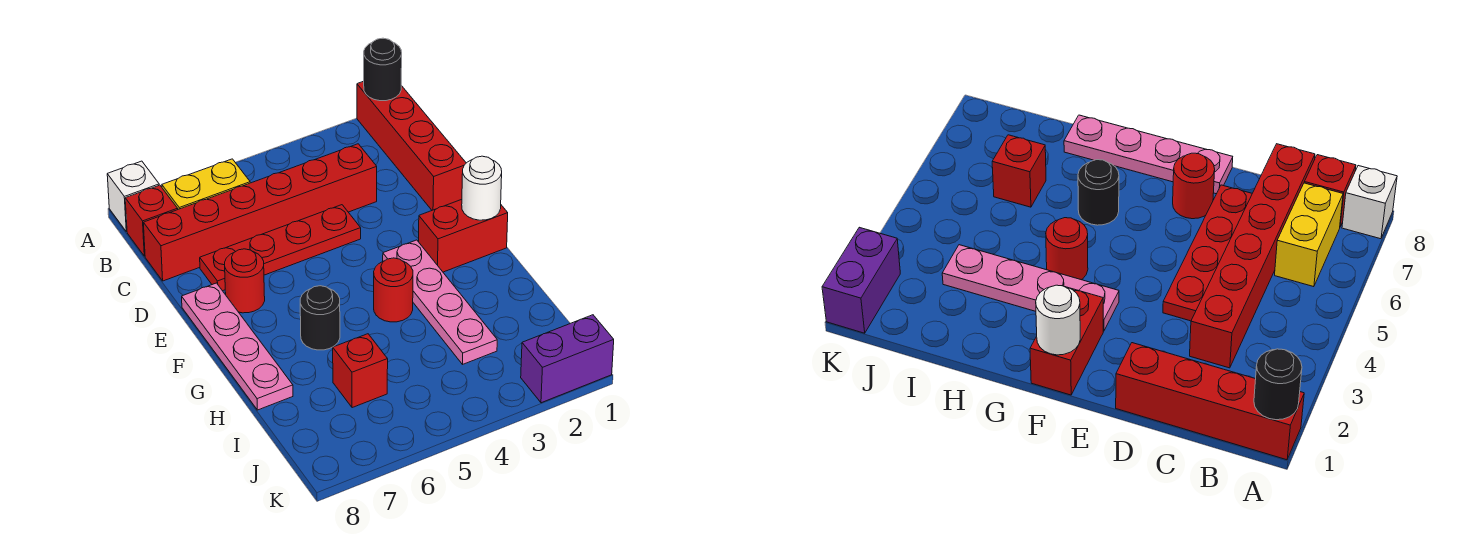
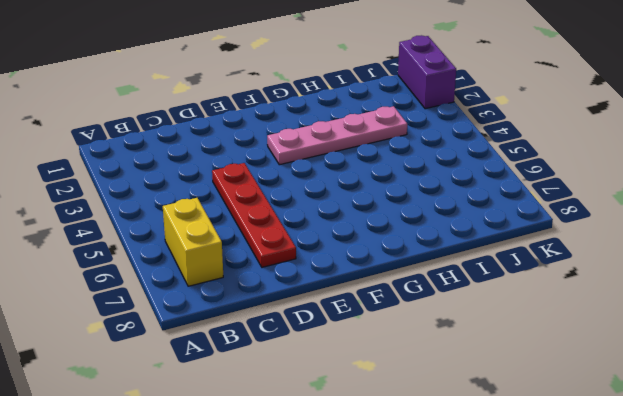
none -> red 1x4 brick [357,81,466,210]
none -> white 1x1 brick [107,161,159,232]
none -> red 1x1 brick [125,185,178,256]

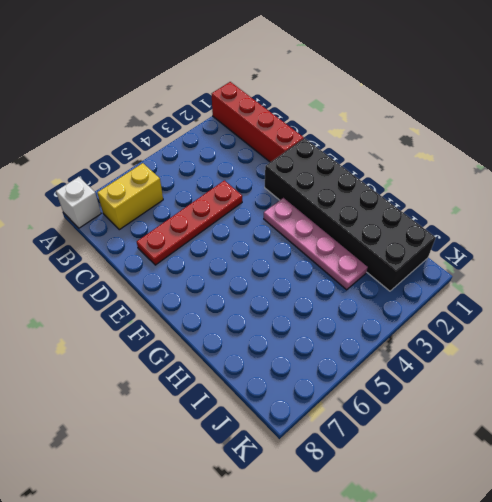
black 2x6 brick [265,138,436,291] -> red 1x2 brick [419,199,508,272]
none -> red 1x1 brick [125,185,178,256]
none -> red 1x6 brick [144,144,377,281]
none -> red 1x1 round brick [225,249,265,313]

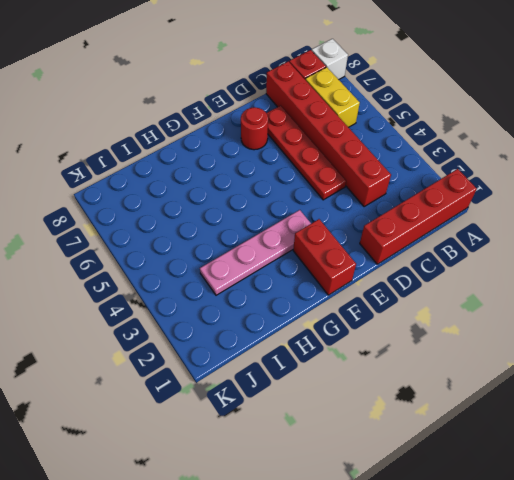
none -> pink 1x4 plate [182,283,293,410]
none -> red 1x1 round brick [374,258,413,322]
none -> black 1x1 round brick [300,286,340,350]

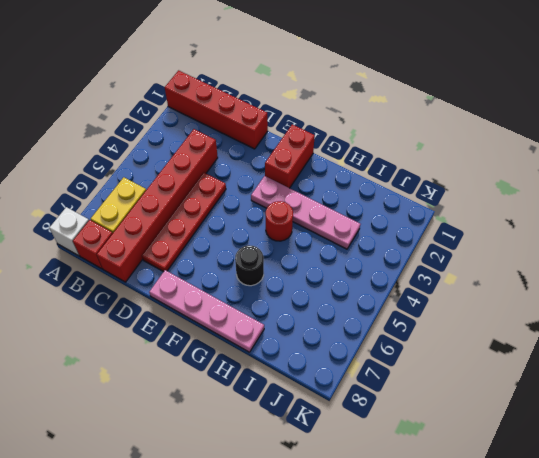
none -> red 1x1 round brick [225,249,265,313]
none -> red 1x1 brick [333,334,388,408]
none -> purple 1x2 brick [521,315,614,403]

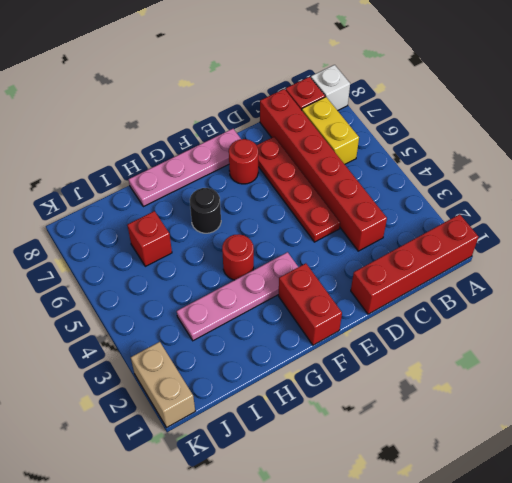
tan 1x2 brick [131,342,195,428] -> purple 1x2 brick [521,315,614,403]
none -> black 1x1 round brick [364,38,402,101]
none -> white 1x1 round brick [462,156,502,220]

